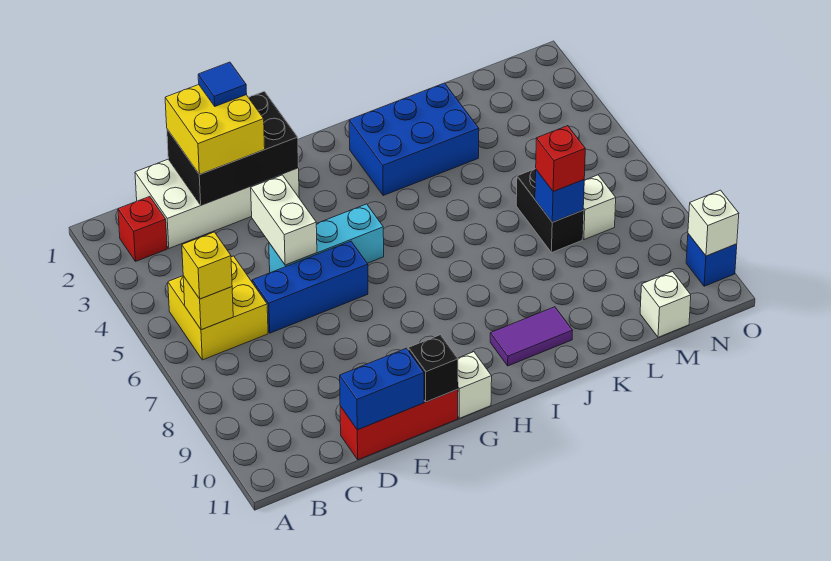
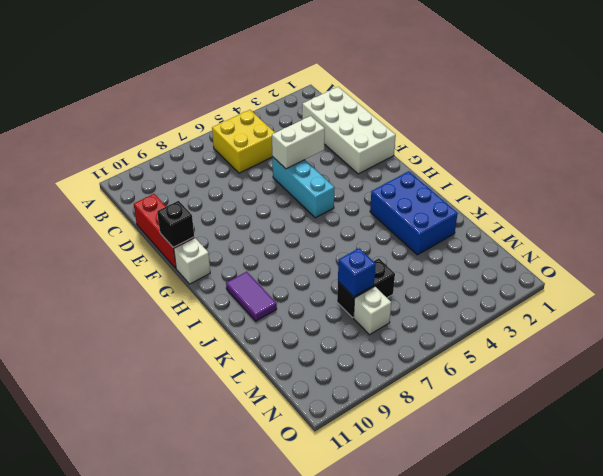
none -> red 1x1 brick [118,197,167,261]
none -> blue 1x3 brick [252,241,368,333]
none -> white 1x1 brick [640,272,691,337]

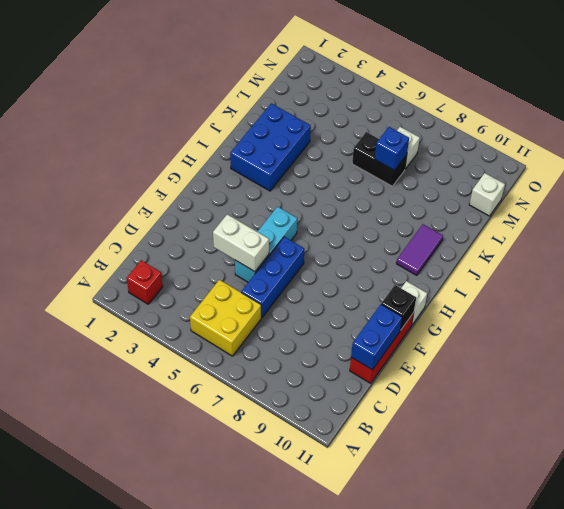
none -> white 2x4 brick [135,159,299,248]
none -> blue 1x1 brick [686,234,737,286]
none -> yellow 1x1 brick [183,276,233,330]

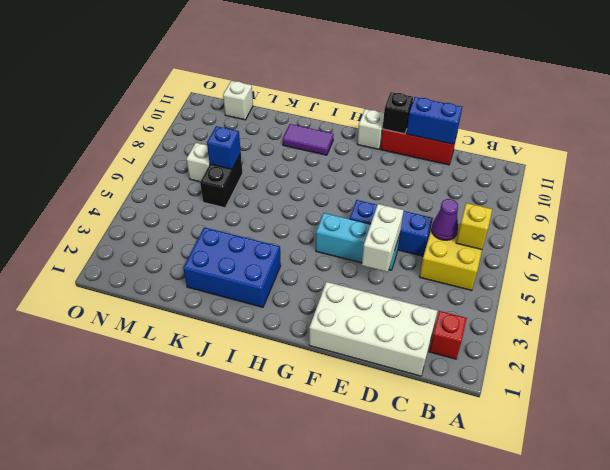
purple 1x1 cone [431,199,458,240] -> none
none -> blue 1x1 brick [686,234,737,286]
none -> black 2x3 brick [167,91,299,205]
none -> white 1x1 brick [688,190,739,256]

